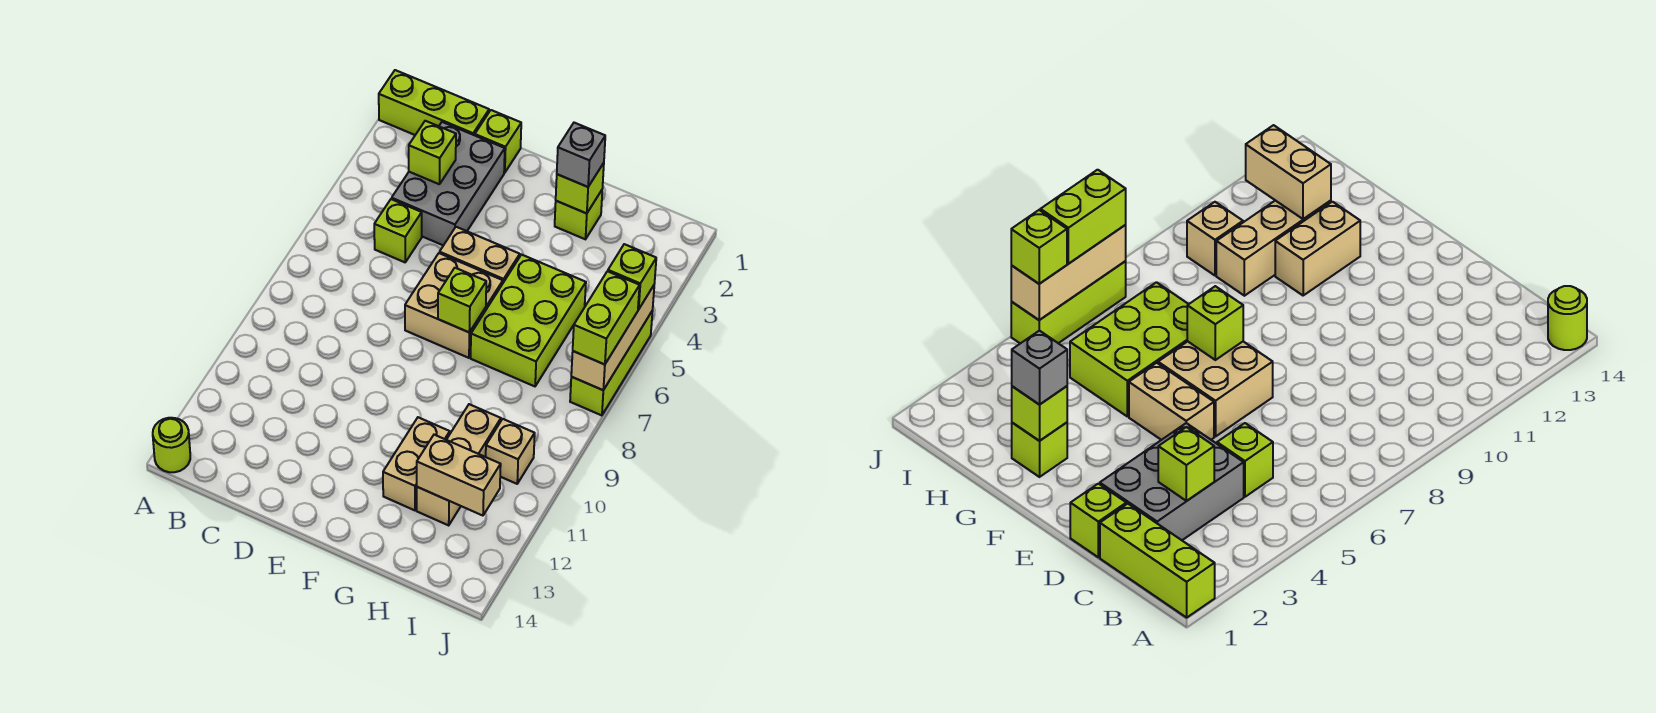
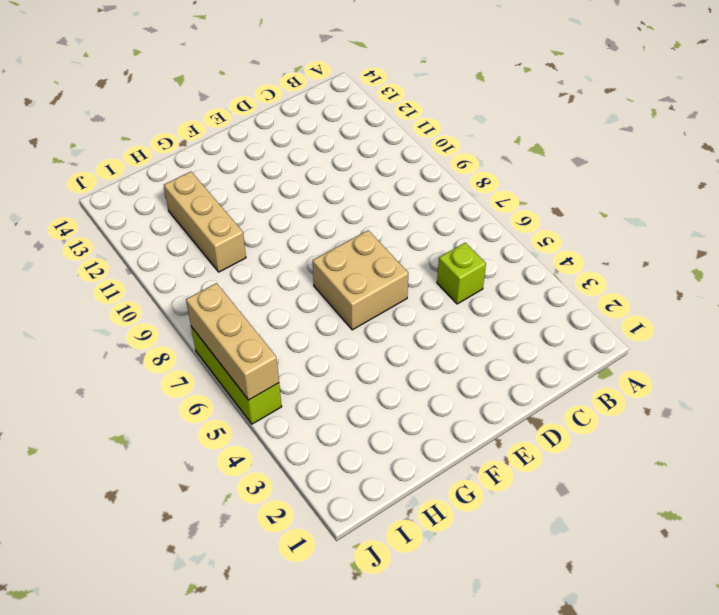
none -> lime 1x3 brick [379,70,489,135]
none -> lime 1x1 round brick [153,418,190,472]
none -> grey 2x3 brick [392,122,505,245]

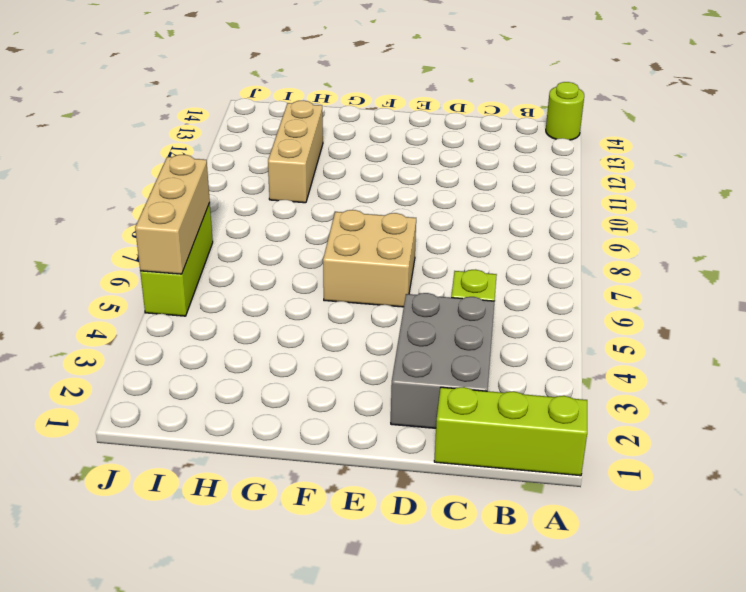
none -> lime 1x1 brick [475,110,521,173]
none -> tan 1x2 brick [440,227,520,283]
none -> lime 1x1 brick [555,190,602,239]

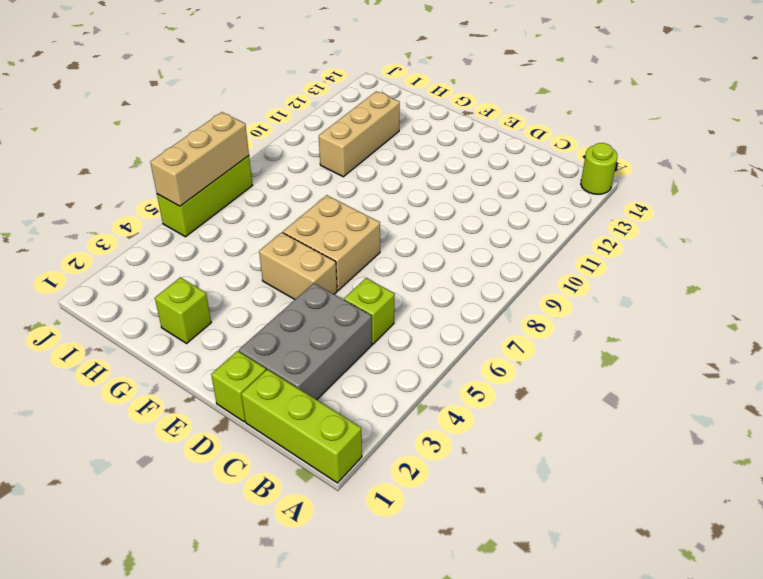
none -> lime 2x3 brick [471,255,586,386]
none -> tan 1x2 brick [383,417,450,510]
none -> tan 1x1 brick [486,419,535,484]

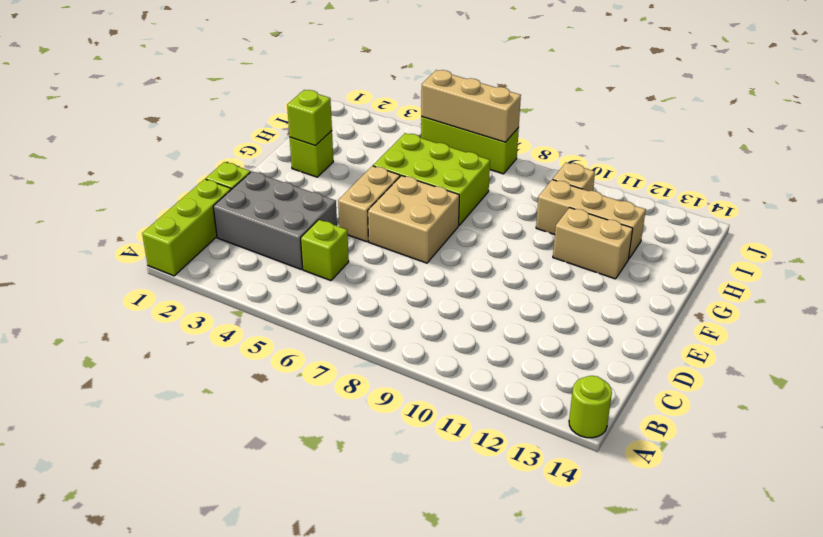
none -> lime 1x1 brick [409,121,456,184]
none -> lime 1x1 brick [438,268,486,332]
none -> tan 1x2 brick [417,435,501,516]

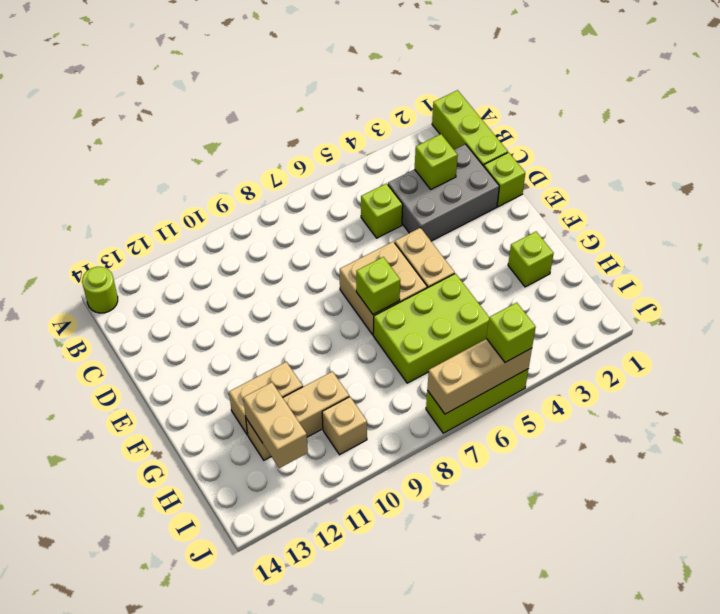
none -> lime 1x1 brick [556,163,604,213]
none -> grey 1x1 brick [557,123,605,187]
none -> lime 1x2 brick [573,271,640,365]

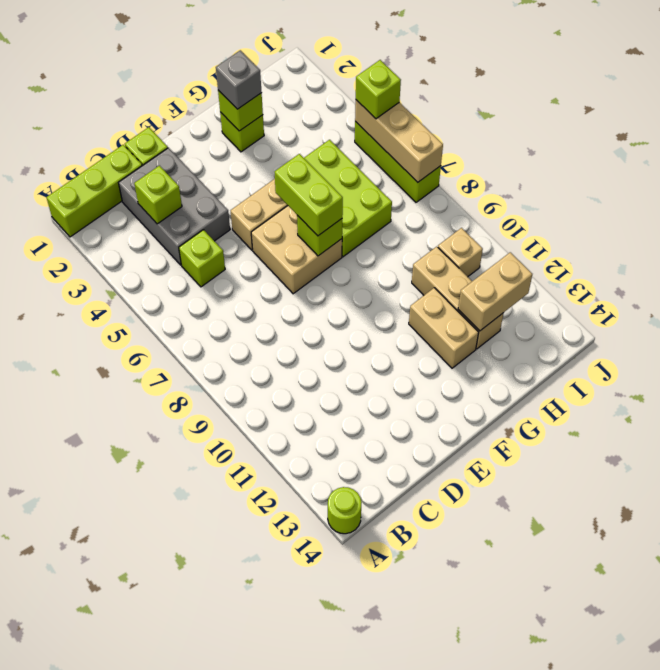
lime 1x2 brick [275,154,343,236] -> lime 1x2 brick moved to [573,271,640,365]

